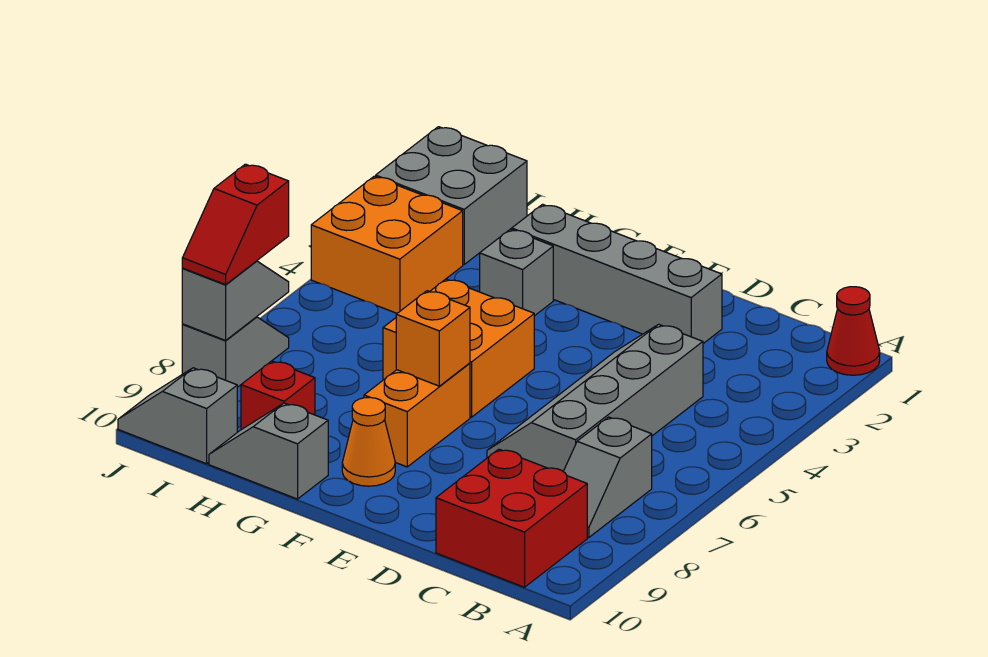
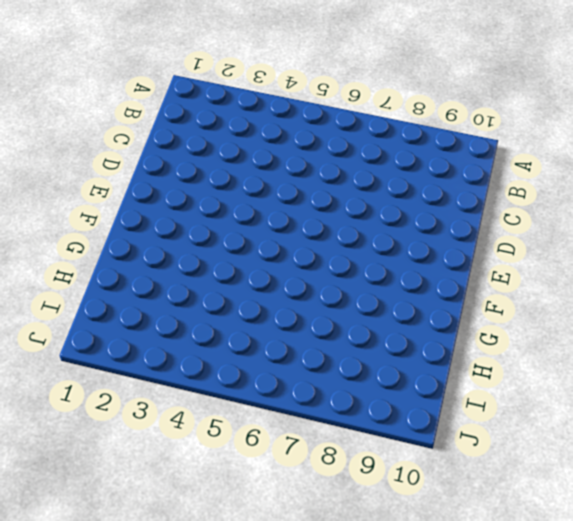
none -> red 1x1 cone [827,287,880,375]
none -> grey 1x2 slope [563,417,652,538]
none -> red 2x2 brick [436,449,587,587]

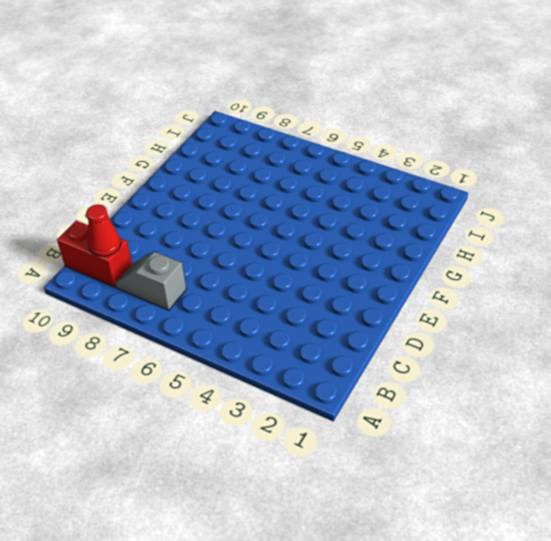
red 1x2 brick [57,220,132,287] -> red 2x2 brick [436,449,587,587]
red 1x1 cone [86,204,121,256] -> red 1x1 cone moved to [827,287,880,375]
none -> grey 2x4 slope [487,324,703,471]
none -> grey 1x4 brick [512,204,722,344]
none -> orange 2x2 brick [383,279,534,417]

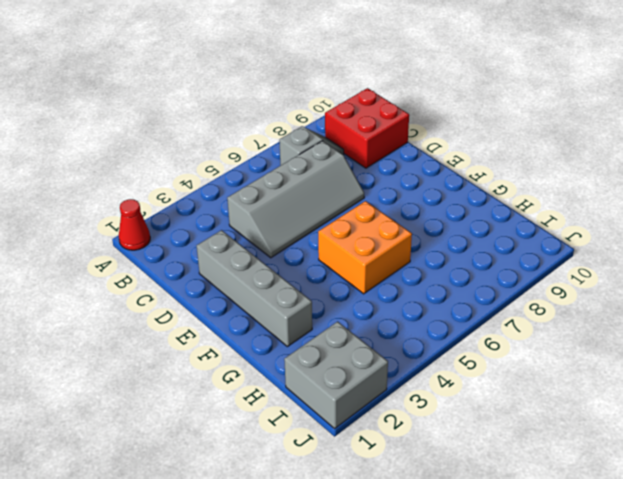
none -> orange 1x2 brick [364,363,470,467]
none -> orange 1x1 cone [342,397,395,486]
none -> grey 1x1 brick [480,229,553,316]

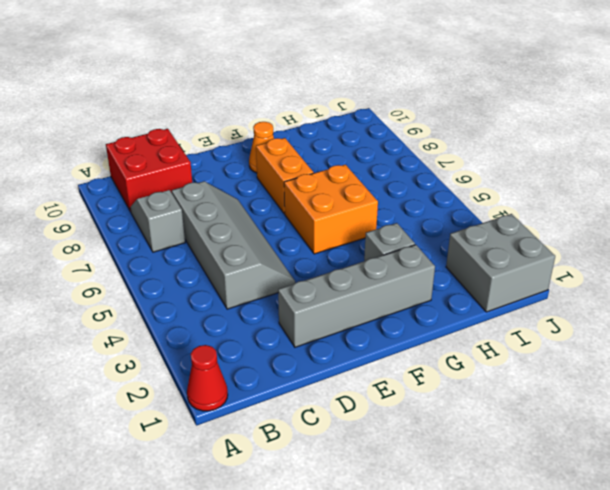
none -> grey 1x2 slope [209,403,328,499]
none -> red 1x1 brick [241,361,315,430]
none -> orange 2x2 brick [311,176,463,313]

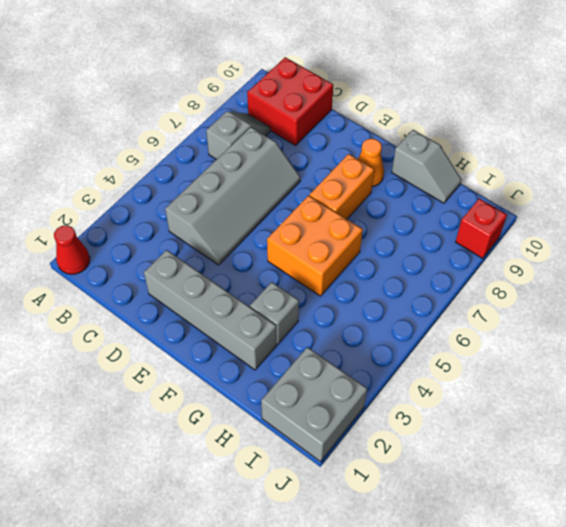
red 1x1 brick [456,199,507,258] -> red 1x1 brick moved to [241,361,315,430]
none -> orange 2x2 brick [311,176,463,313]
none -> grey 1x2 slope [118,368,237,464]
none -> grey 1x2 slope [182,317,289,387]

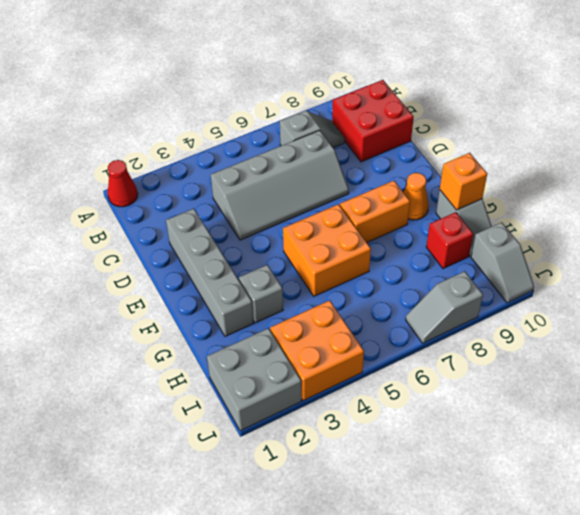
orange 1x1 brick [440,153,487,210] -> orange 1x1 brick moved to [396,291,470,386]
none -> grey 1x2 slope [182,261,289,340]
none -> red 1x2 slope [182,164,289,285]

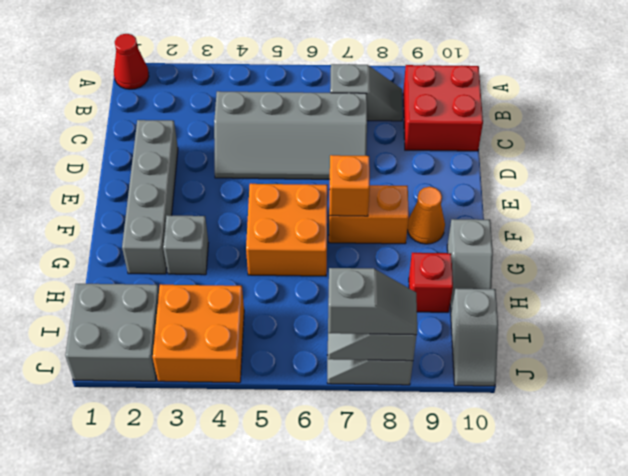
grey 1x2 slope [328,268,417,335] -> red 1x2 slope [182,164,289,285]

